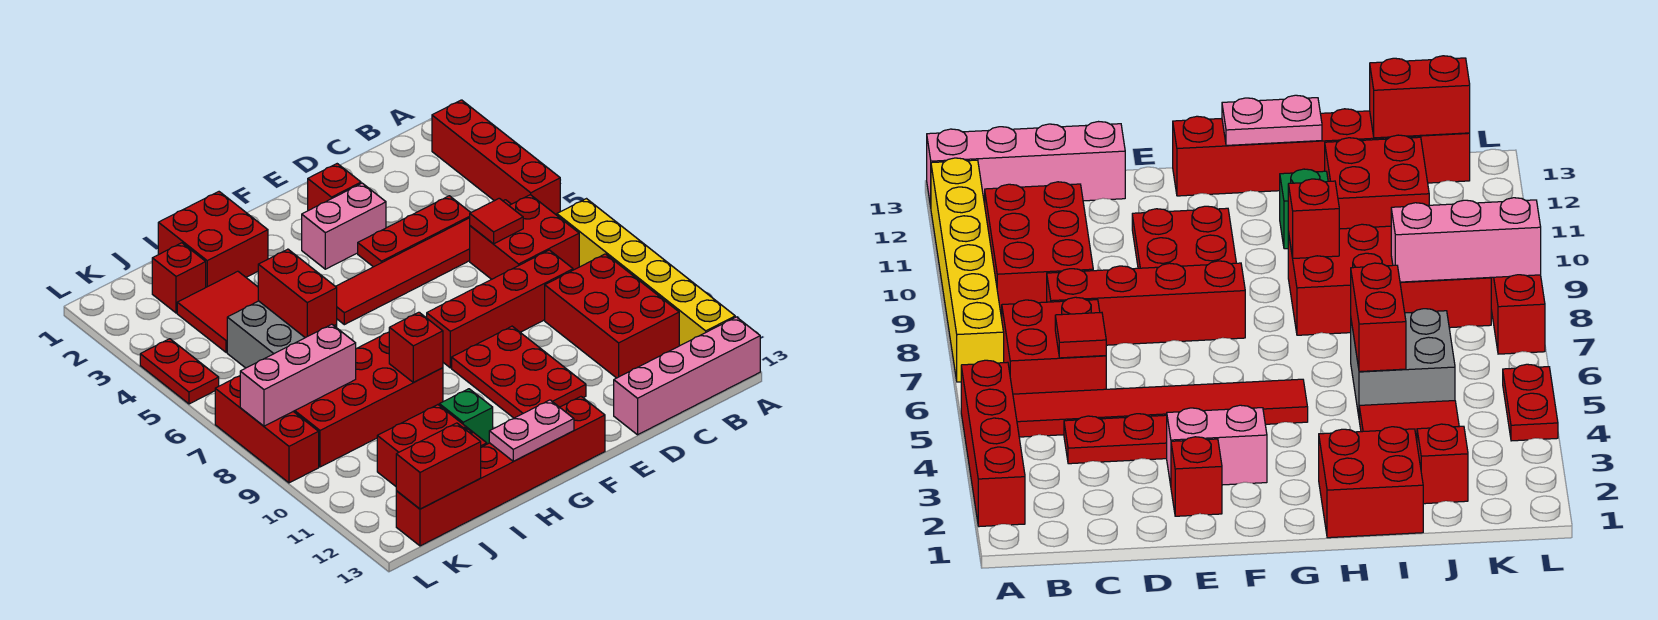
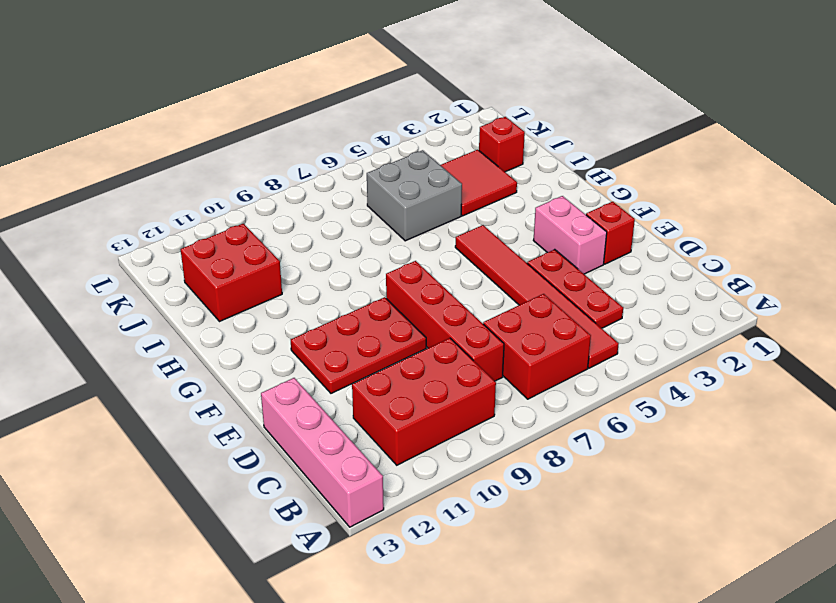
none -> red 1x4 brick [432,100,560,215]
none -> yellow 1x6 brick [557,199,735,346]
none -> red 1x6 brick [396,397,605,546]

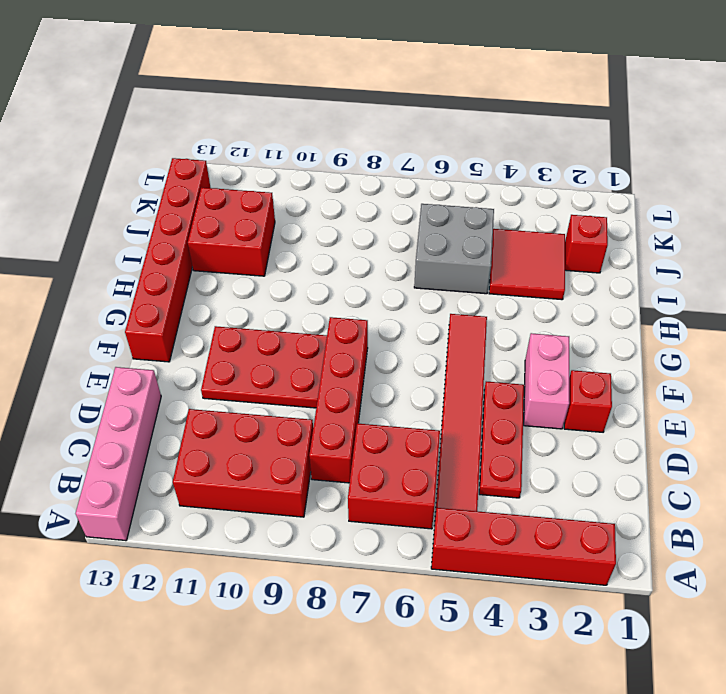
none -> yellow 1x6 brick [557,199,735,346]
none -> red 2x2 brick [158,192,268,287]
none -> red 2x4 brick [293,332,443,467]

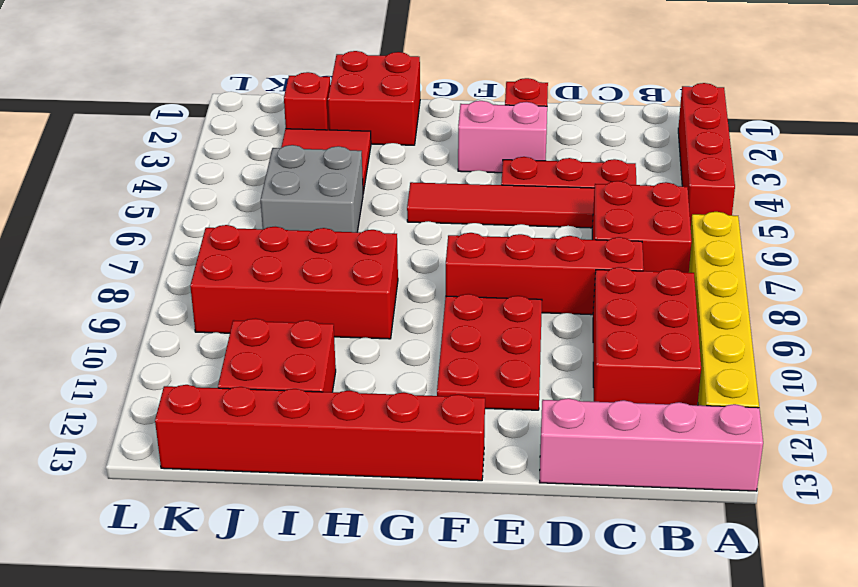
none -> green 1x1 brick [439,389,493,444]
none -> red 1x2 plate [140,339,219,404]
none -> red 1x3 brick [215,376,319,483]

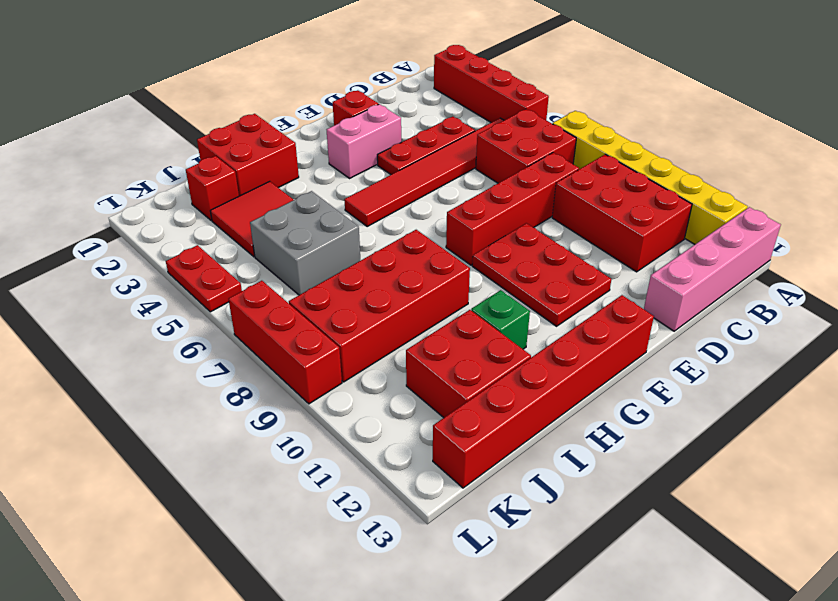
none -> red 1x1 tile [470,198,523,244]
none -> pink 1x2 plate [489,400,574,461]
none -> red 1x1 brick [389,312,443,382]

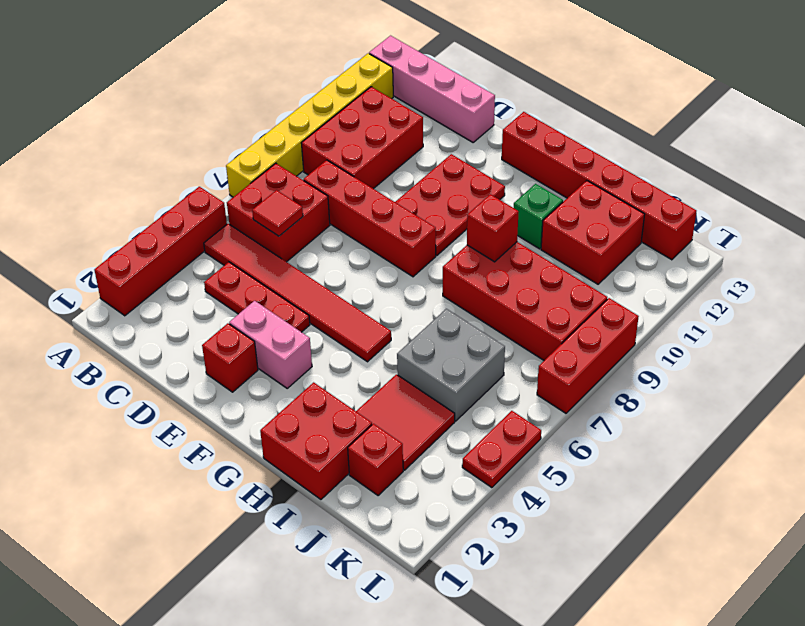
none -> pink 1x2 plate [489,400,574,461]
none -> red 1x2 brick [258,249,337,338]
none -> pink 1x3 brick [240,324,356,426]

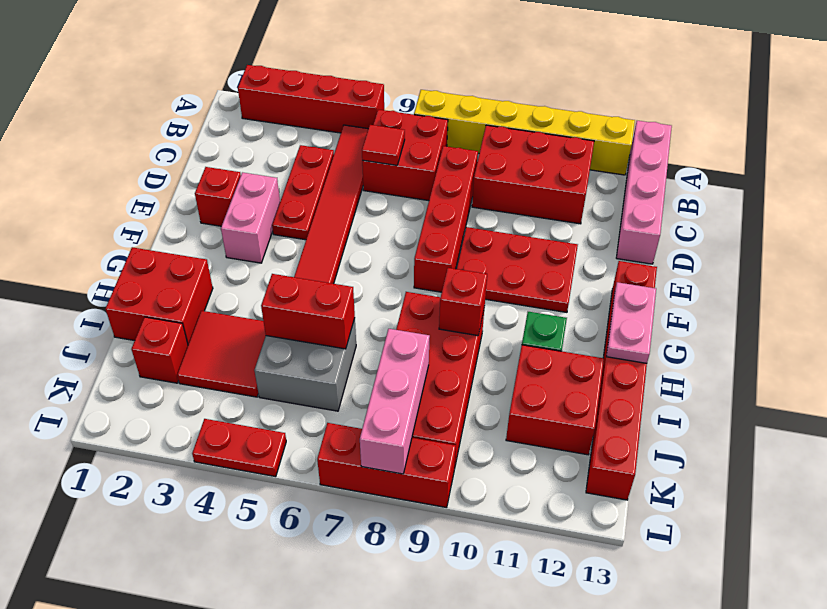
none -> red 1x2 brick [396,423,481,509]

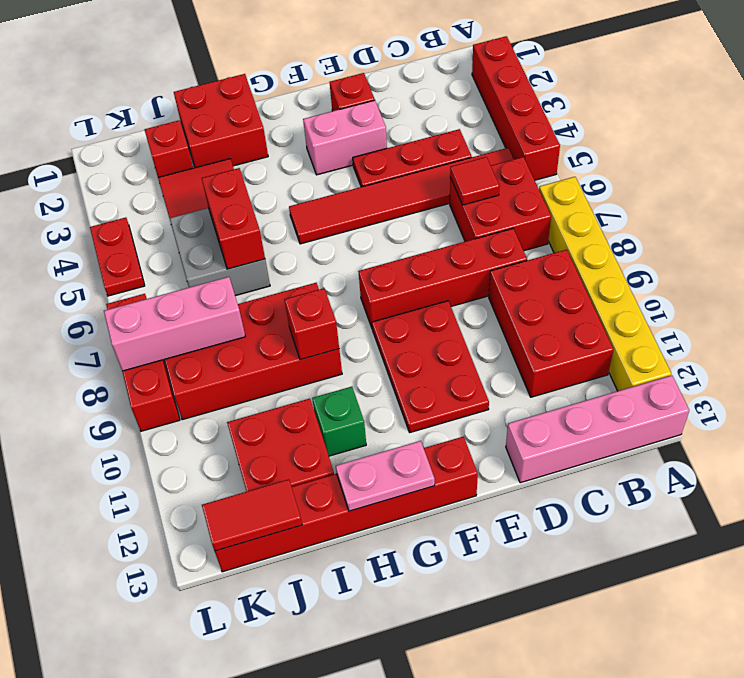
red 1x2 tile [202,479,302,551] -> red 1x2 brick [396,423,481,509]

